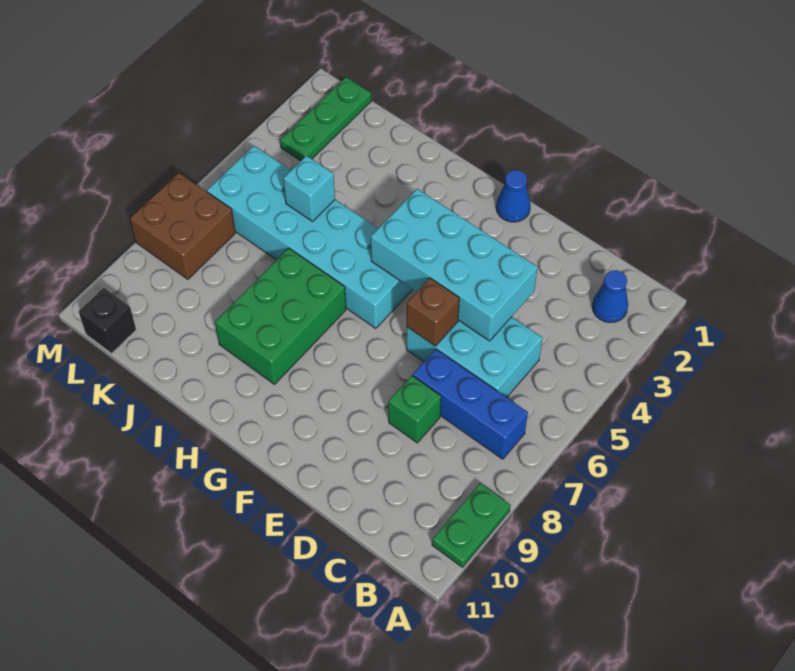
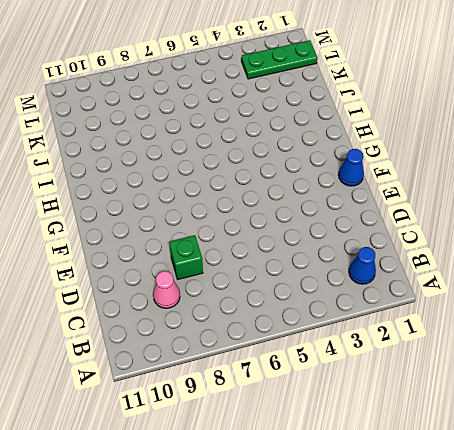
pink 1x1 cone [153,271,180,308] -> none
none -> green 1x2 plate [432,483,510,567]
none -> blue 1x3 brick [413,349,528,459]
none -> cyan 2x3 brick [406,317,542,397]

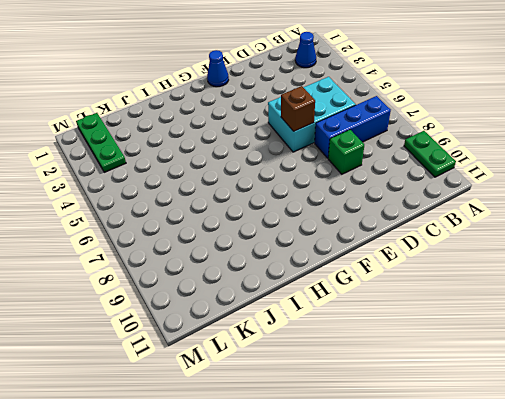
none -> cyan 2x6 brick [207,146,413,328]
none -> green 2x3 brick [215,248,346,384]
none -> brown 2x2 brick [130,173,235,279]

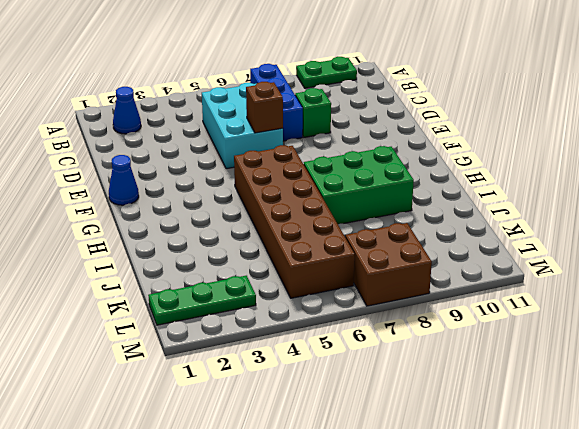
brown 2x6 brick [234,145,355,298] -> cyan 2x6 brick [207,146,413,328]
none -> black 1x1 brick [79,288,136,353]
none -> cyan 2x4 brick [371,189,538,341]
none -> cyan 1x1 brick [283,155,335,221]

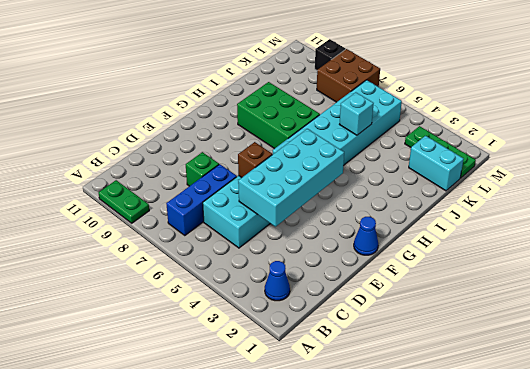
cyan 1x2 brick [409,136,464,191] -> none
black 1x1 brick [315,39,346,70] -> black 1x1 brick moved to [79,288,136,353]

